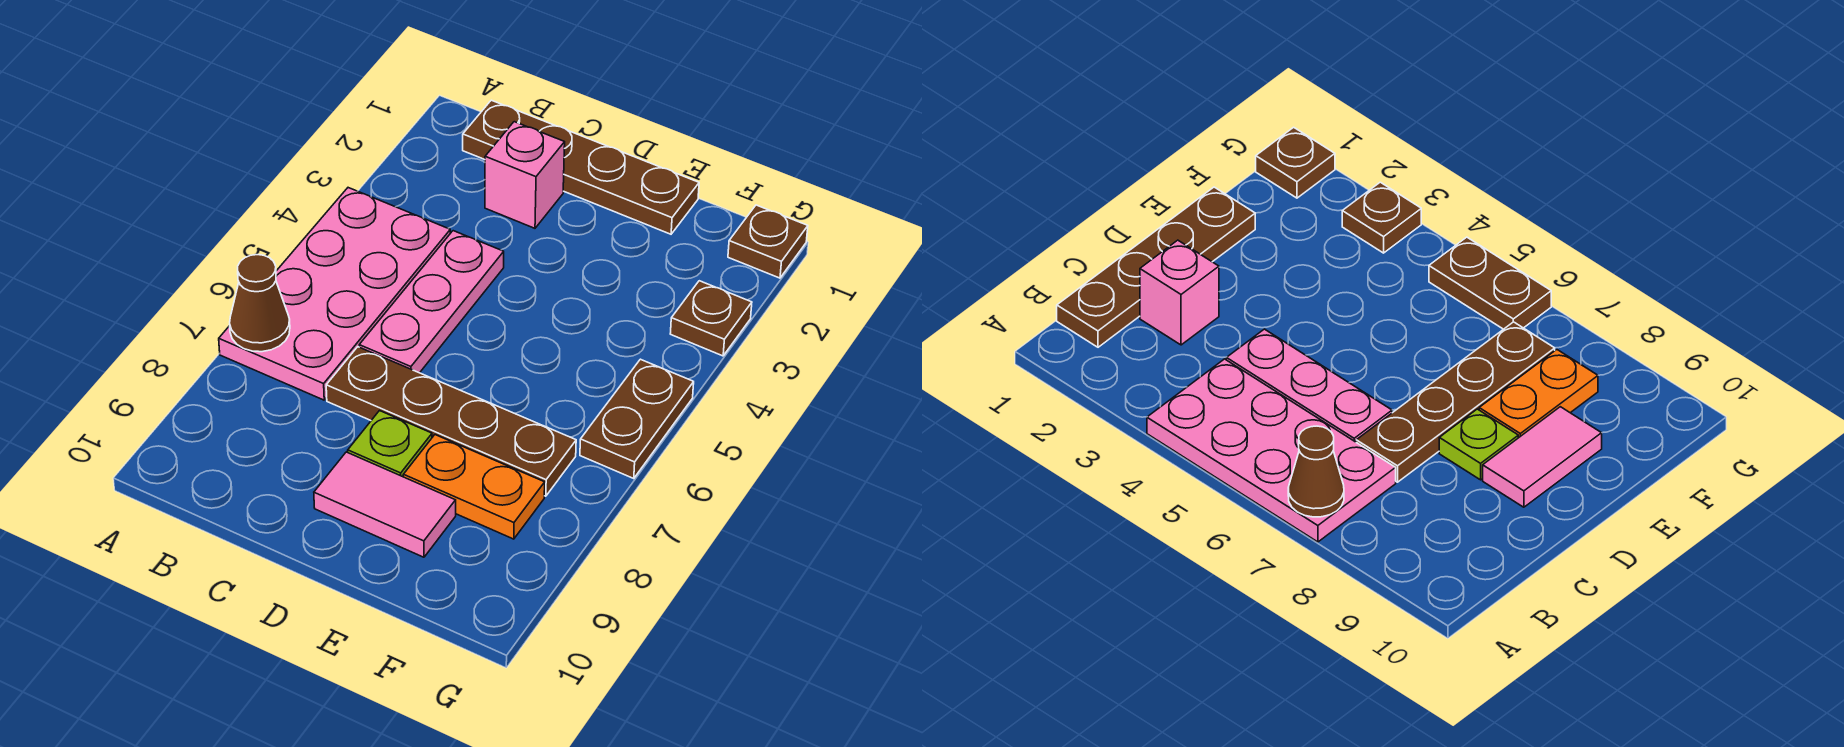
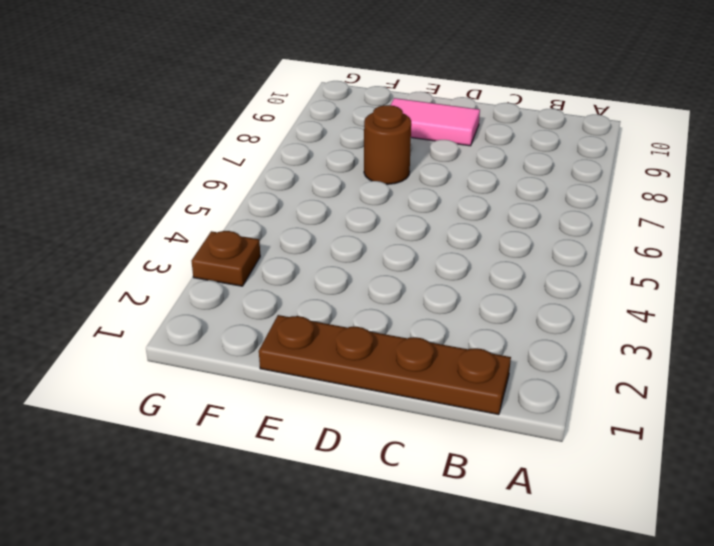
brown 1x1 round brick [364,105,411,184] -> brown 1x4 plate [326,347,576,496]
none -> pink 2x4 plate [219,188,450,400]
none -> pink 1x1 brick [485,122,565,228]
none -> pink 1x3 plate [359,231,504,373]

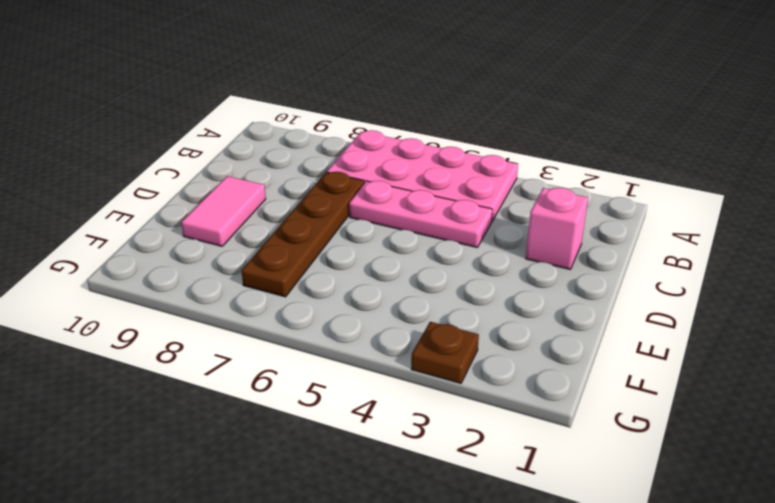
none -> brown 1x4 plate [463,100,699,234]
none -> lime 1x1 plate [348,411,432,477]
none -> orange 1x2 plate [403,435,545,539]

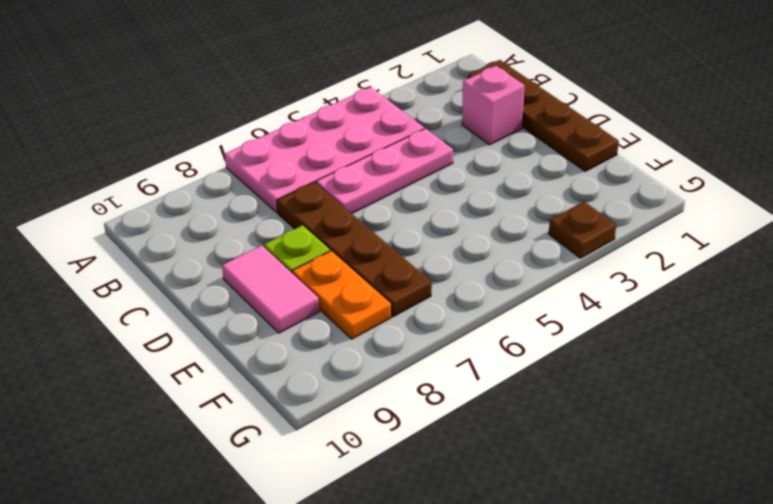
none -> brown 1x1 plate [728,205,808,278]
none -> brown 1x2 plate [580,359,694,479]
none -> brown 1x1 cone [230,255,290,352]

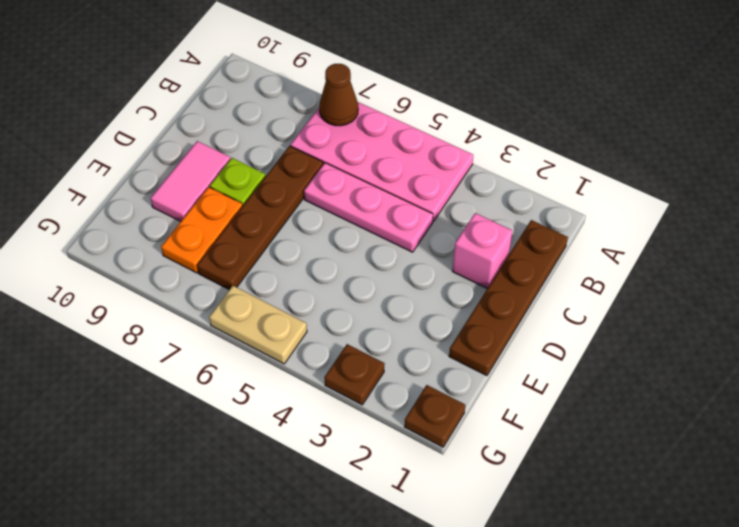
tan 1x2 plate [209,286,307,364] -> brown 1x2 plate [580,359,694,479]

